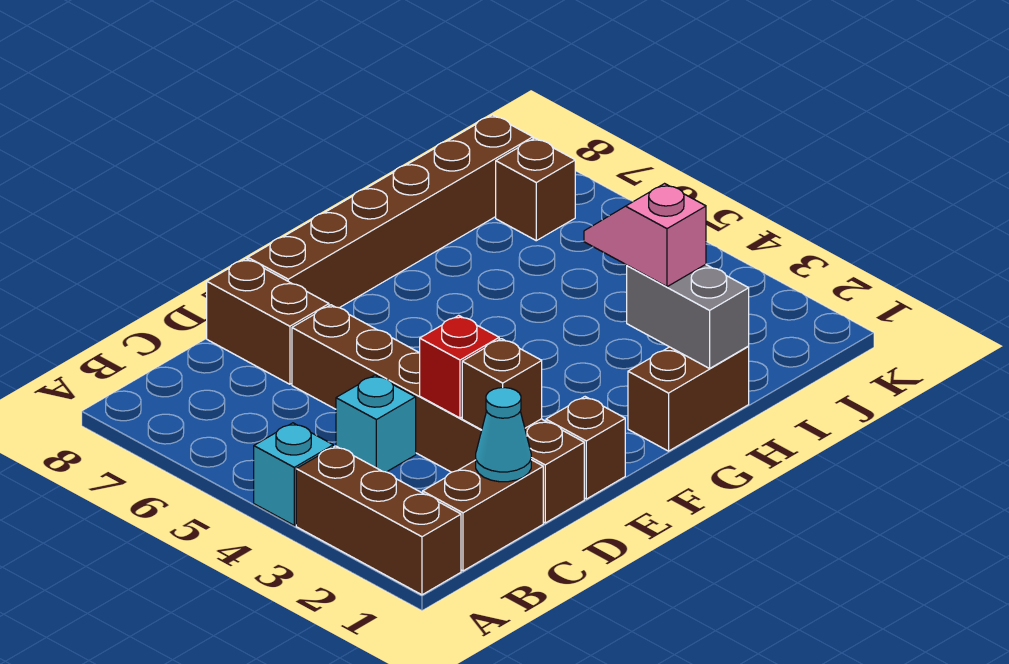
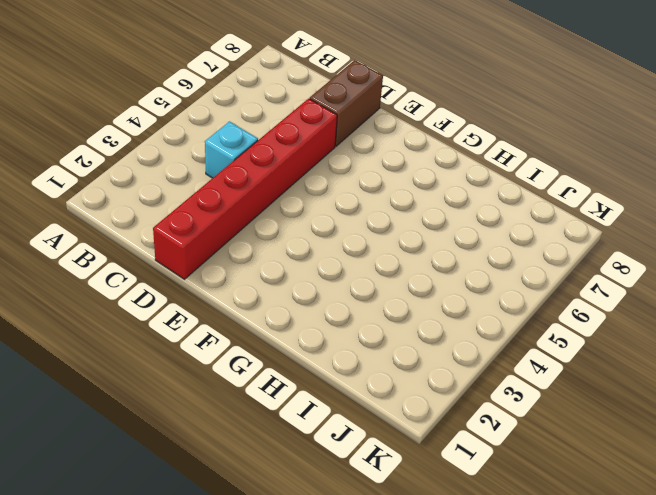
red 1x6 brick [153,99,337,279] -> brown 1x6 brick [292,305,584,523]
none -> brown 1x3 brick [296,446,461,595]
none -> cyan 1x1 brick [254,423,333,525]
none -> brown 1x2 brick [423,460,543,571]

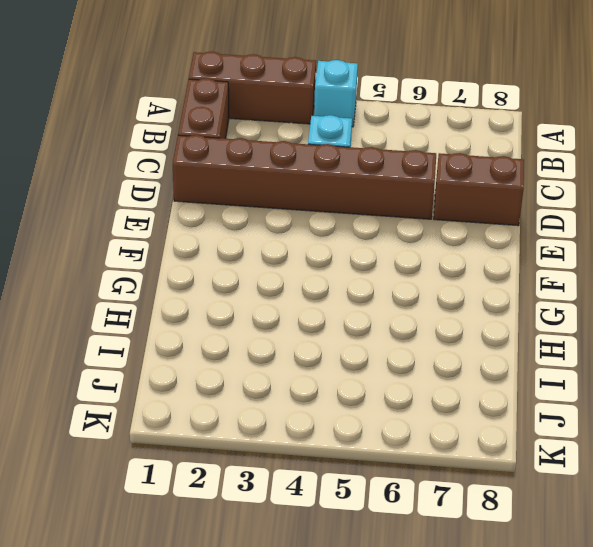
none -> brown 1x1 brick [546,397,625,499]
none -> brown 1x6 brick [248,115,533,308]
none -> brown 1x2 brick [628,347,749,451]

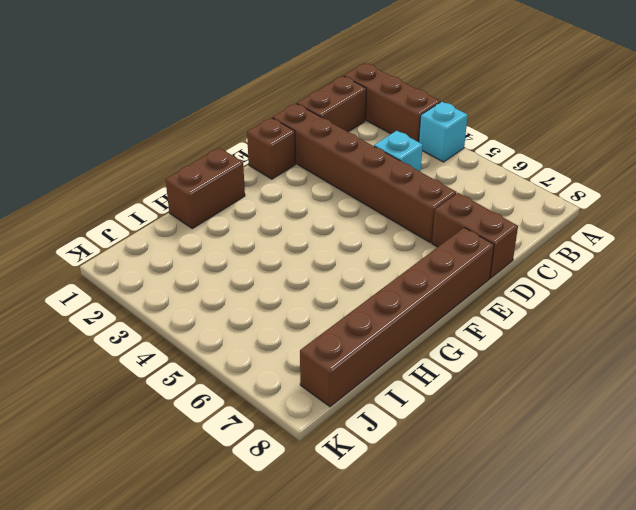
none -> brown 1x1 brick [496,138,575,241]
none -> cyan 1x1 cone [476,388,531,482]
none -> brown 1x1 brick [462,339,542,430]

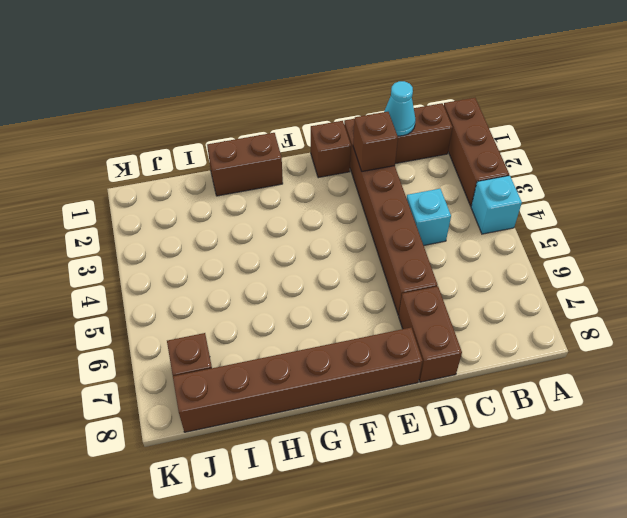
none -> red 1x1 brick [420,315,499,418]
none -> grey 1x2 brick [627,264,749,368]
none -> pink 1x2 slope [584,184,706,287]

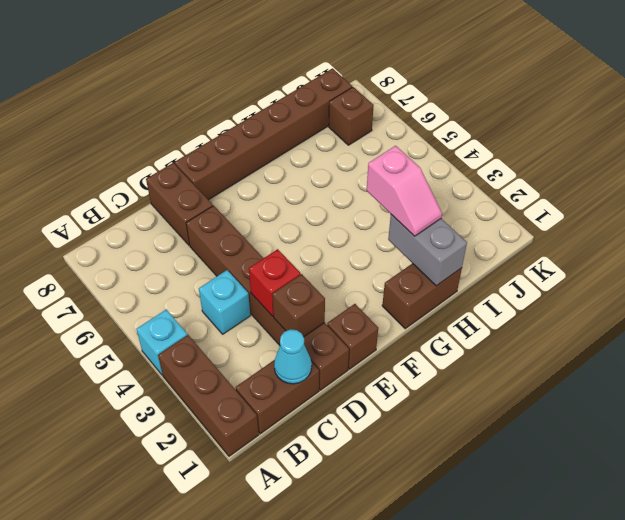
pink 1x2 slope [367,146,442,236] -> pink 1x2 slope turned to [584,184,706,287]

